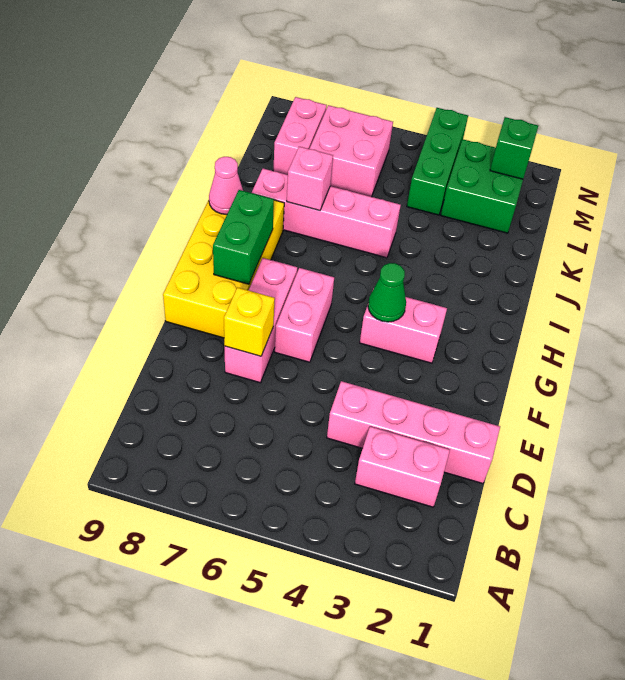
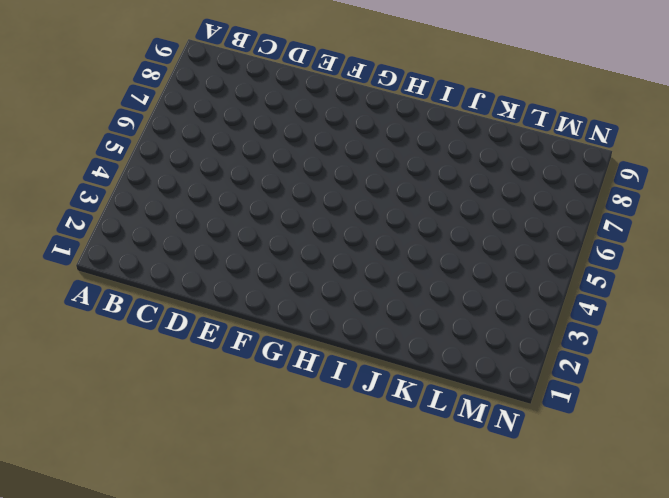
none -> pink 1x2 brick [355,427,450,507]
none -> pink 1x4 brick [327,381,500,484]
none -> pink 1x3 brick [225,258,297,383]

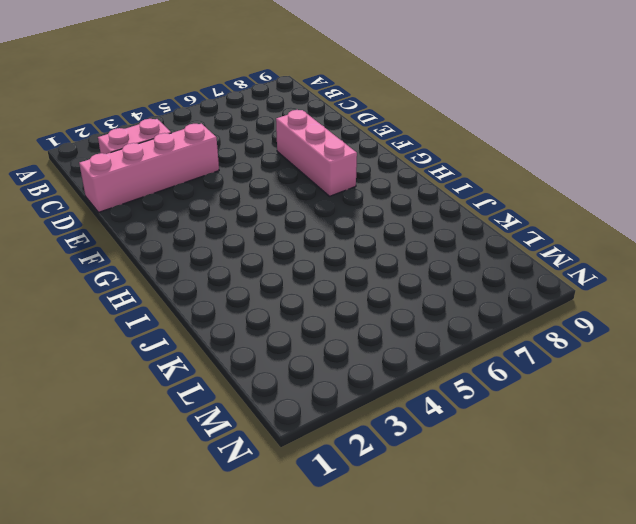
none -> pink 1x2 brick [275,268,334,362]
none -> yellow 2x4 brick [163,200,284,338]
none -> pink 1x2 brick [360,288,447,363]

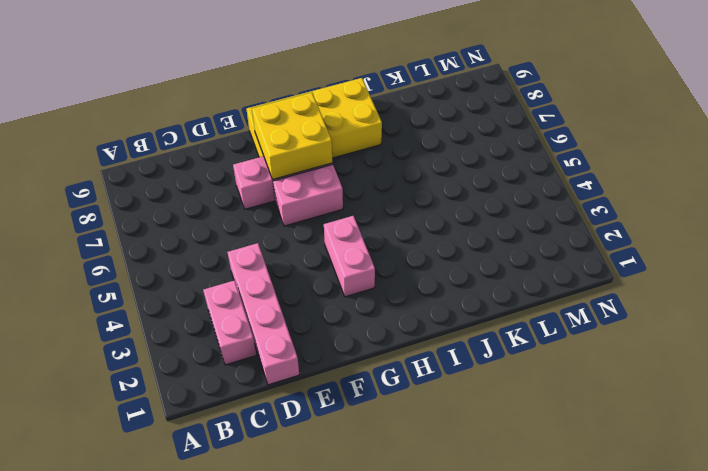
yellow 2x2 brick [252,93,332,180] -> green 1x2 brick [213,190,274,284]
none -> pink 1x4 brick [252,169,401,258]
none -> green 2x2 brick [441,139,523,233]
none -> green 1x3 brick [407,108,468,215]

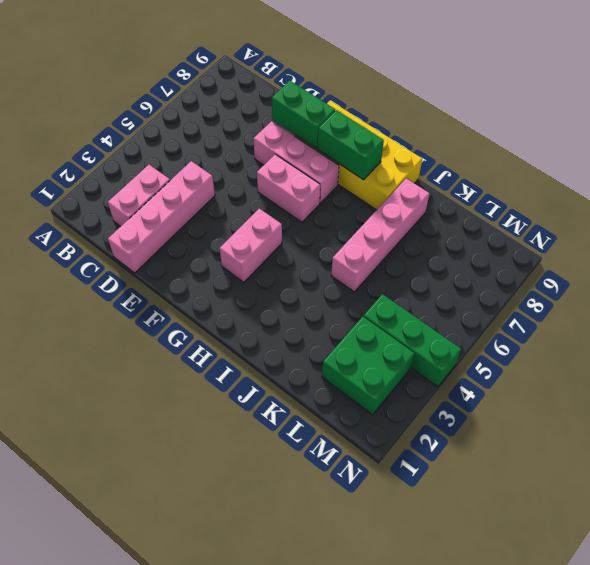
green 1x2 brick [272,81,335,149] -> none
none -> pink 2x2 brick [310,105,393,197]
none -> pink 1x2 brick [273,97,327,175]
none -> yellow 1x1 brick [224,287,275,356]

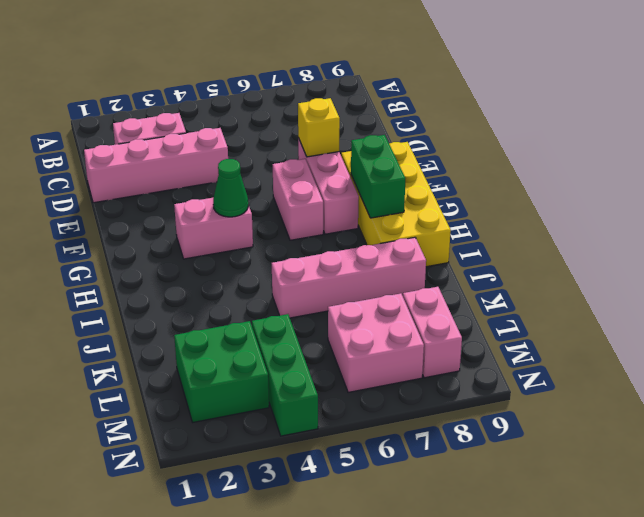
none -> pink 1x1 cone [209,157,243,215]
none -> pink 1x1 brick [287,147,333,210]
none -> green 1x1 brick [490,117,538,179]

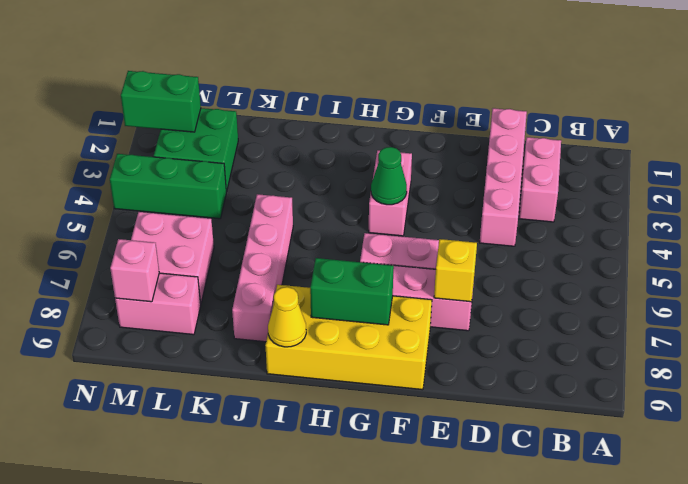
yellow 1x1 cone [268,287,306,347] -> pink 1x1 cone [209,157,243,215]
green 1x2 brick [121,71,201,132] -> green 1x1 brick [490,117,538,179]
pink 1x1 brick [110,239,159,302] -> pink 1x1 brick moved to [287,147,333,210]

